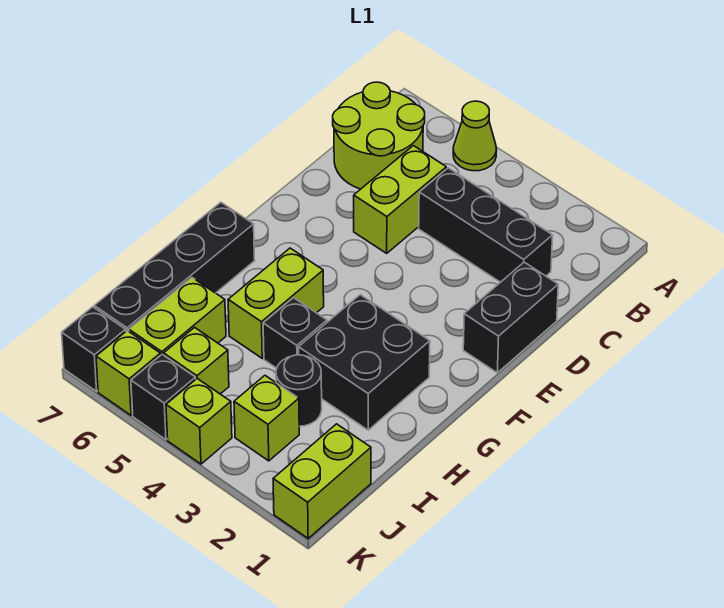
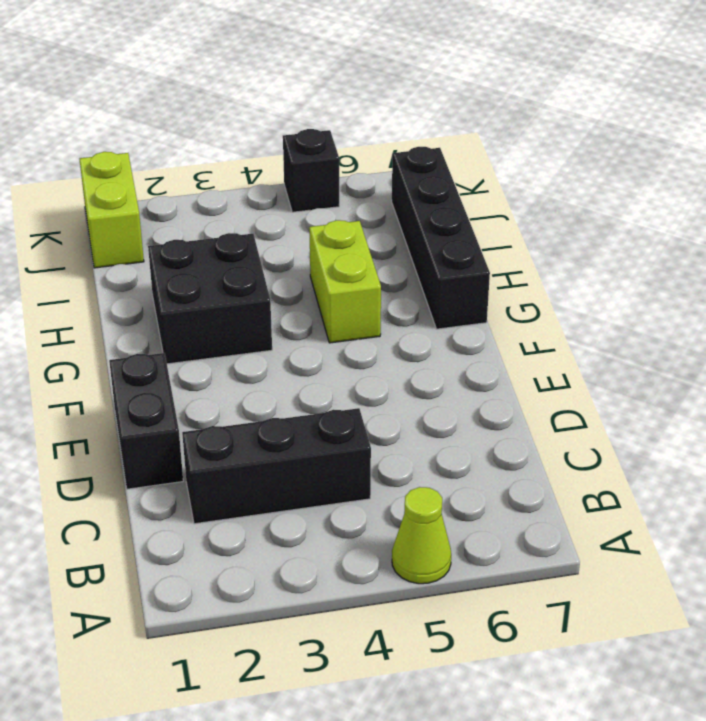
none -> lime 2x2 round brick [333,82,425,189]
none -> lime 1x2 brick [354,146,446,253]
none -> black 1x1 brick [263,298,327,368]

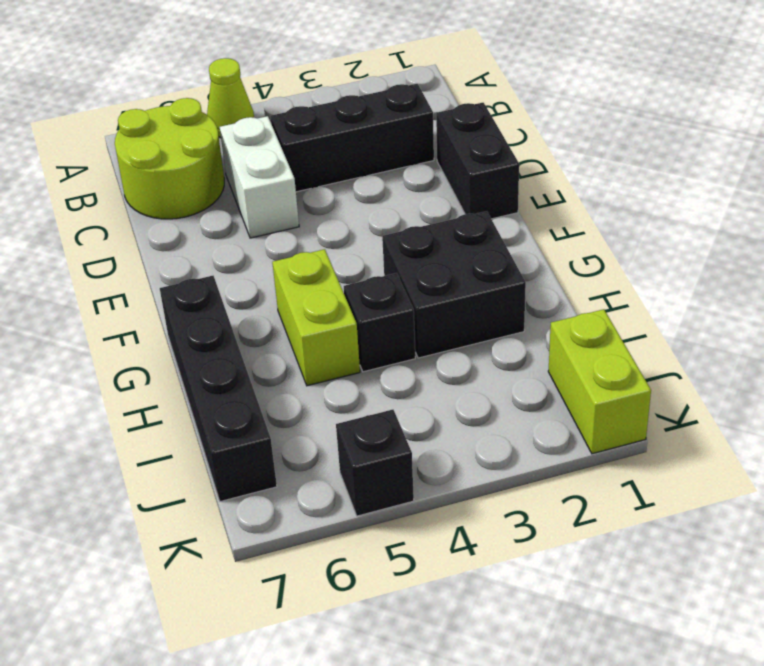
white 1x2 brick [220,116,299,238] -> lime 1x2 brick [354,146,446,253]
none -> black 1x1 round brick [276,355,322,426]
none -> lime 1x2 brick [129,278,226,355]
none -> lime 1x1 brick [234,376,299,461]

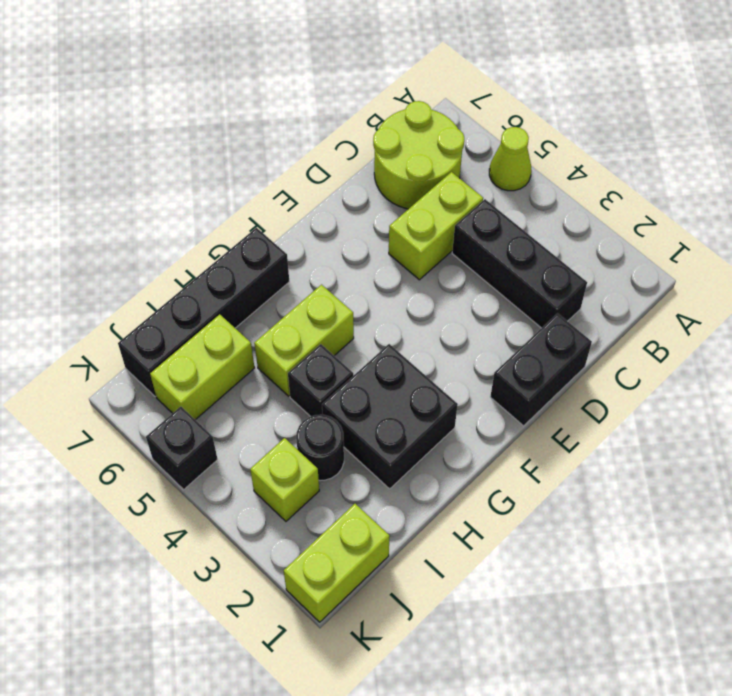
none -> lime 1x1 brick [164,328,229,394]
none -> lime 1x1 brick [166,379,232,464]
none -> lime 1x1 brick [96,331,160,415]

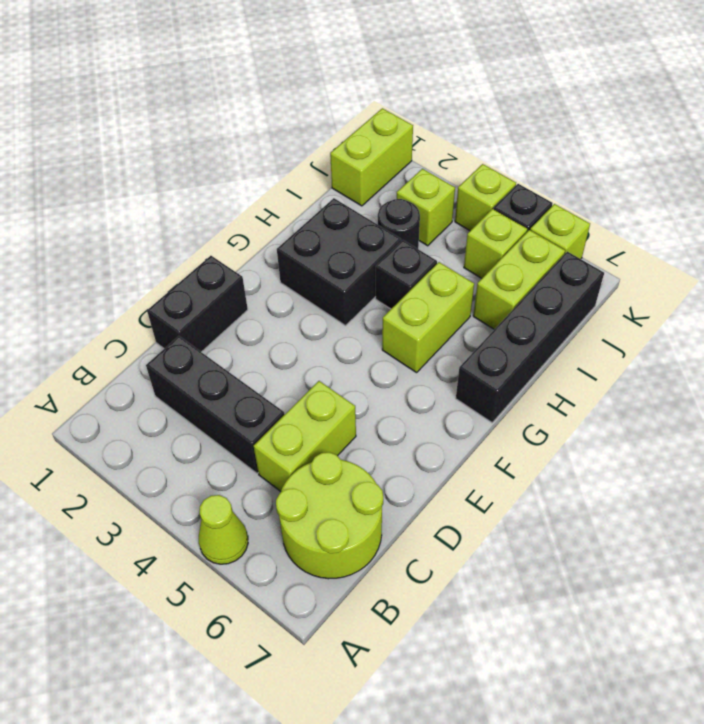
none -> black 1x1 brick [62,307,126,391]

